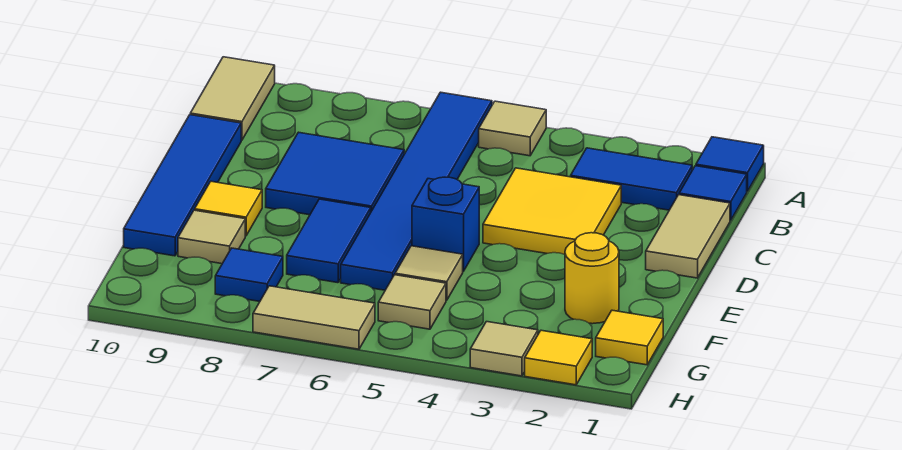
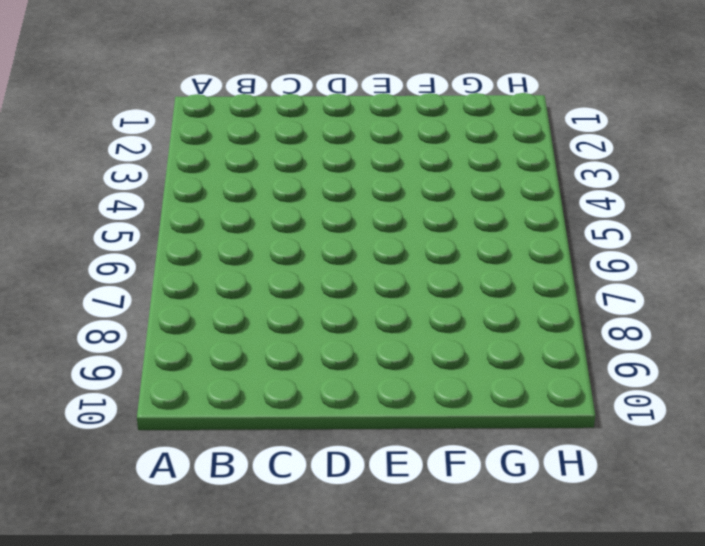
none -> blue 1x1 tile [696,137,764,191]
none -> tan 1x1 tile [479,101,546,156]
none -> blue 1x6 tile [341,92,492,290]

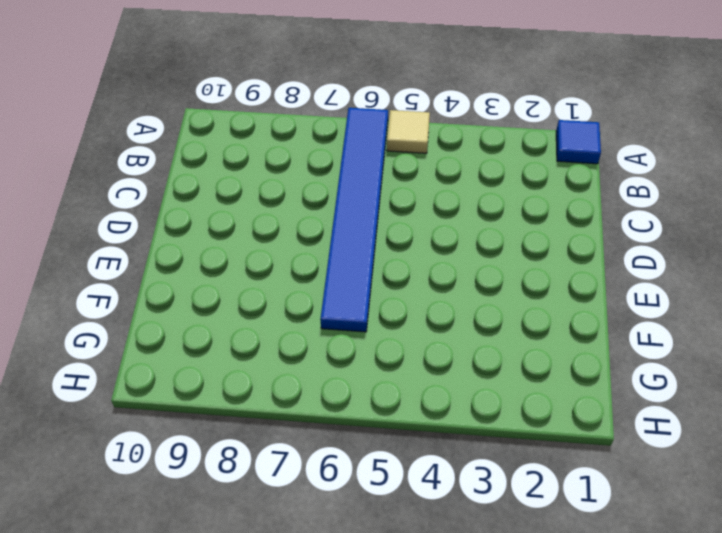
none -> tan 1x2 tile [190,57,275,140]
none -> blue 1x1 tile [679,166,747,220]
none -> blue 1x2 tile [571,148,692,210]

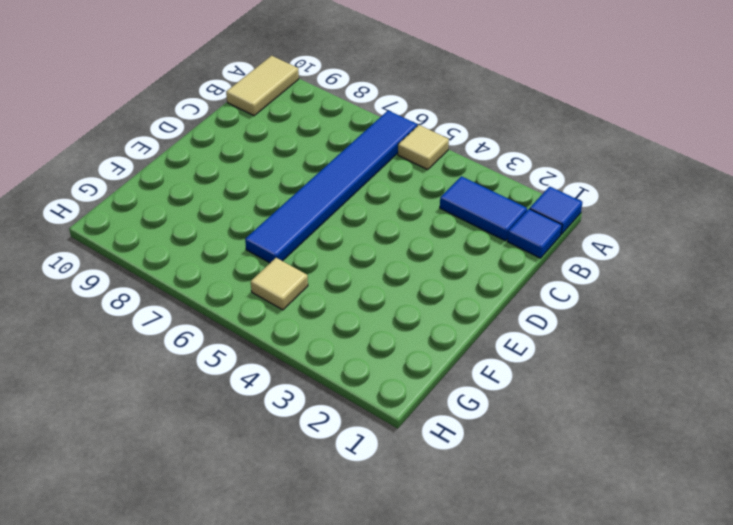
none -> tan 1x2 tile [646,195,730,278]
none -> yellow 2x2 tile [483,168,621,254]
none -> blue 2x2 tile [266,132,404,215]

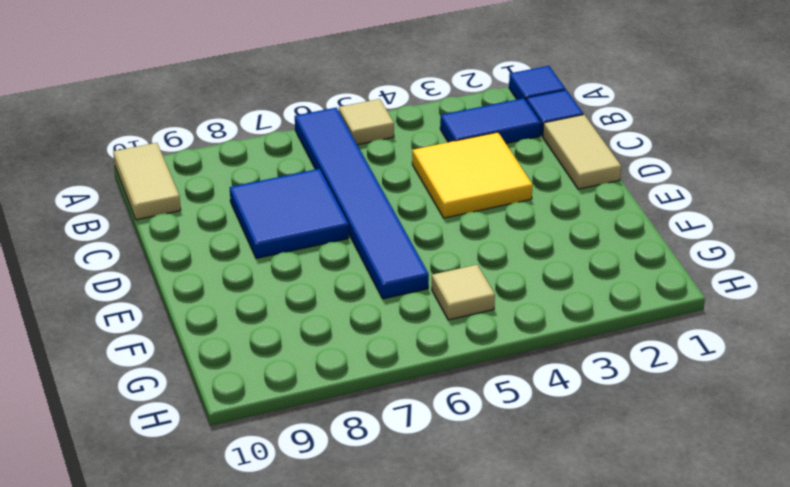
none -> blue 1x4 tile [124,115,241,256]
none -> blue 1x1 brick [412,177,479,271]
none -> blue 1x2 tile [287,199,371,283]

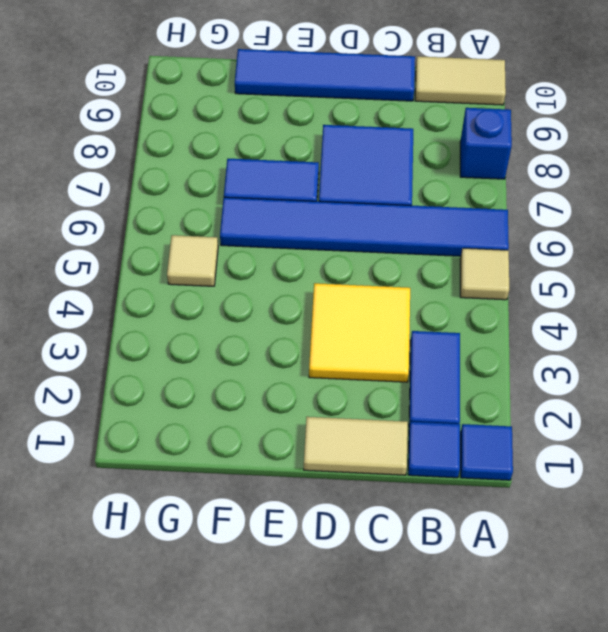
blue 1x1 brick [460,108,512,179] -> blue 1x1 brick moved to [412,177,479,271]
none -> yellow 1x1 tile [195,181,262,236]
none -> yellow 1x1 round brick [565,233,619,324]
none -> tan 1x1 tile [395,246,463,300]

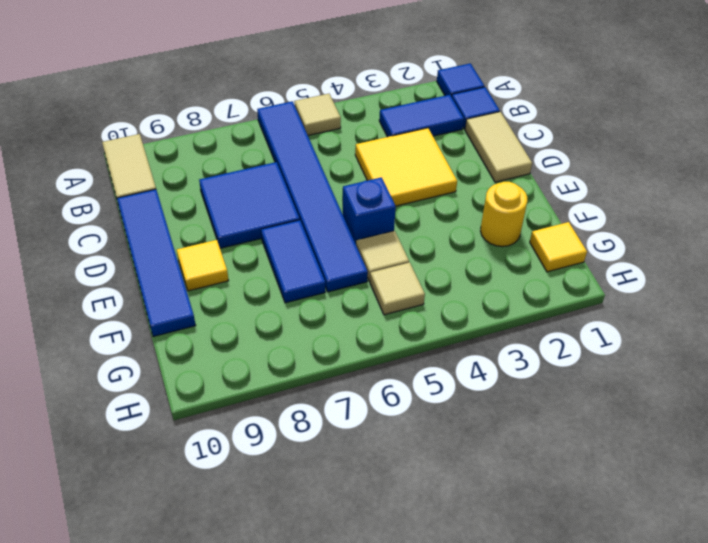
none -> tan 1x1 tile [178,210,245,264]
none -> blue 1x1 tile [215,248,283,301]
none -> yellow 1x1 tile [525,330,592,385]

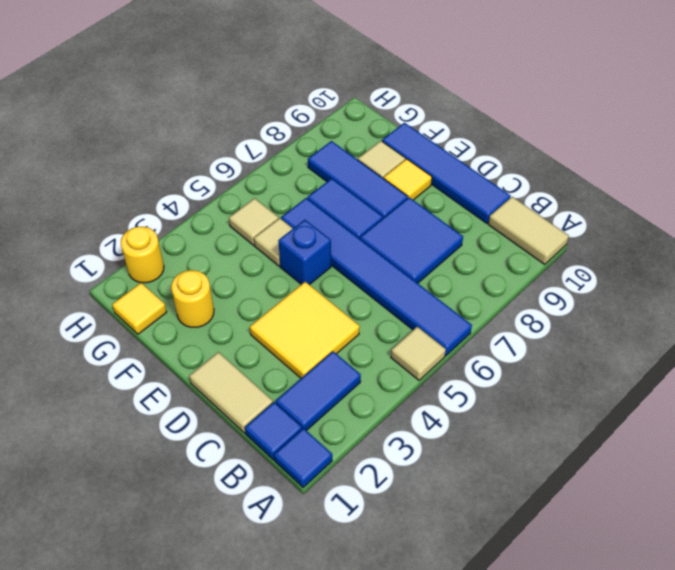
blue 1x3 tile [308,141,408,218] -> blue 1x1 tile [215,248,283,301]
yellow 1x1 round brick [121,227,164,283] -> yellow 1x1 tile [525,330,592,385]
none -> tan 1x1 tile [470,322,538,376]
none -> tan 1x2 tile [253,286,375,349]

